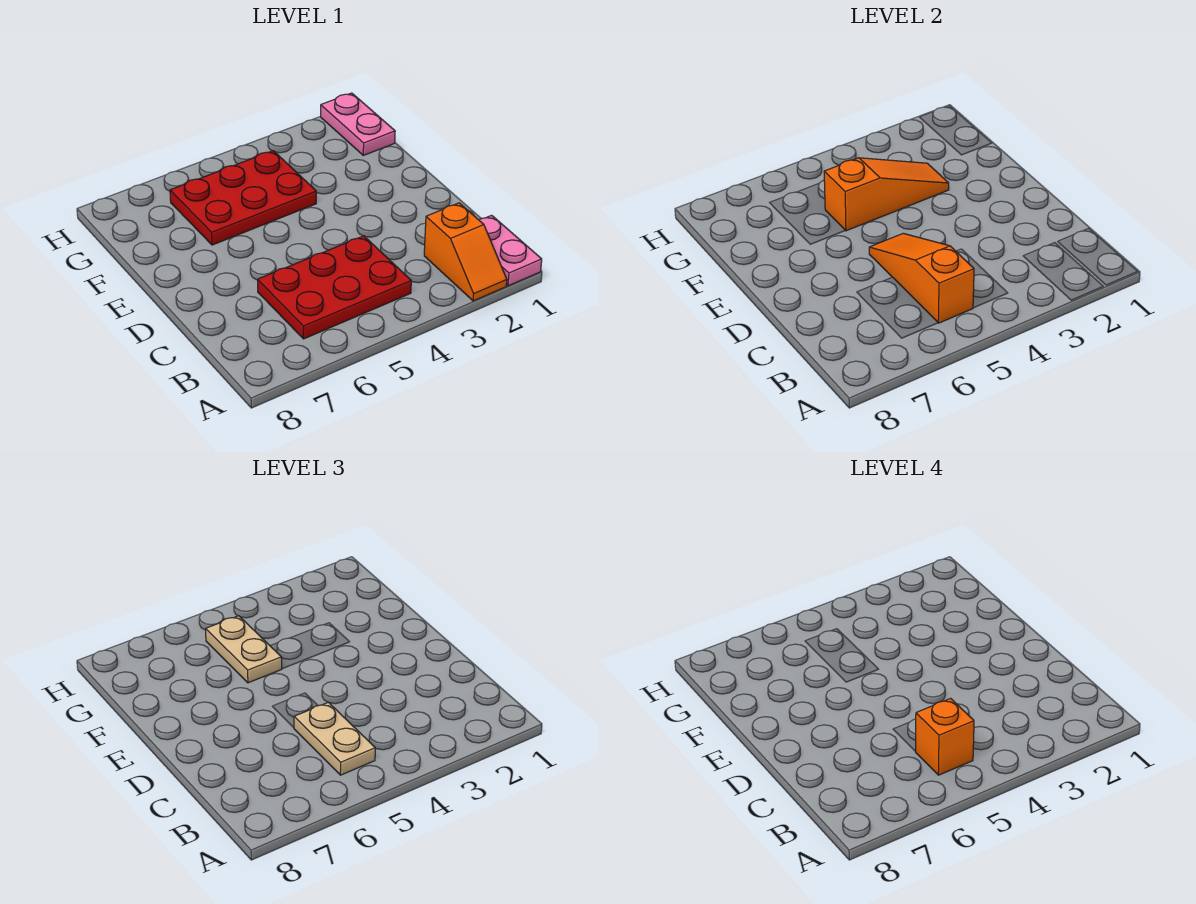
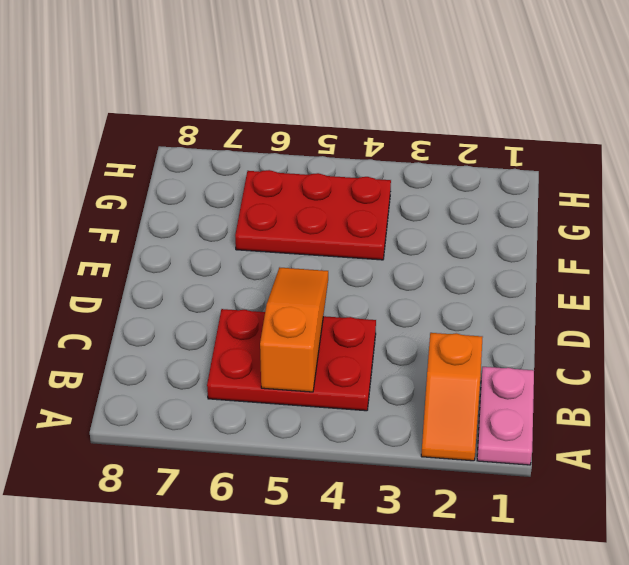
none -> pink 1x2 plate [321,93,395,155]
none -> orange 1x3 slope [824,158,949,231]

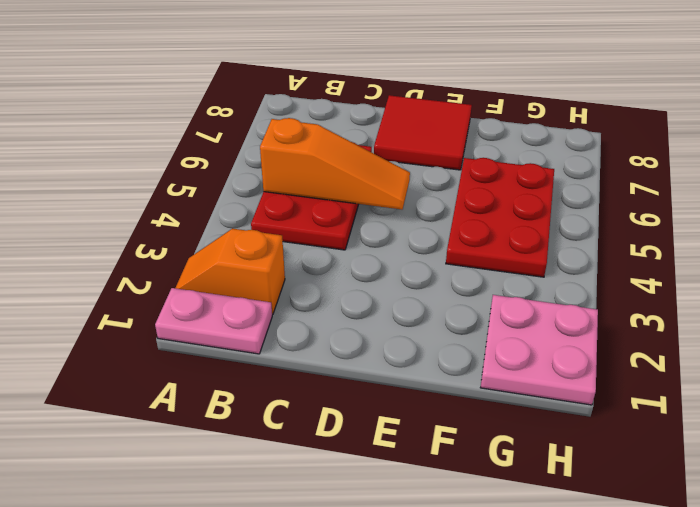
red 2x2 tile [374,95,472,170] -> none
pink 2x2 plate [480,295,598,405] -> pink 1x2 plate [321,93,395,155]
none -> orange 1x3 slope [824,158,949,231]
none -> tan 1x2 plate [294,702,375,775]

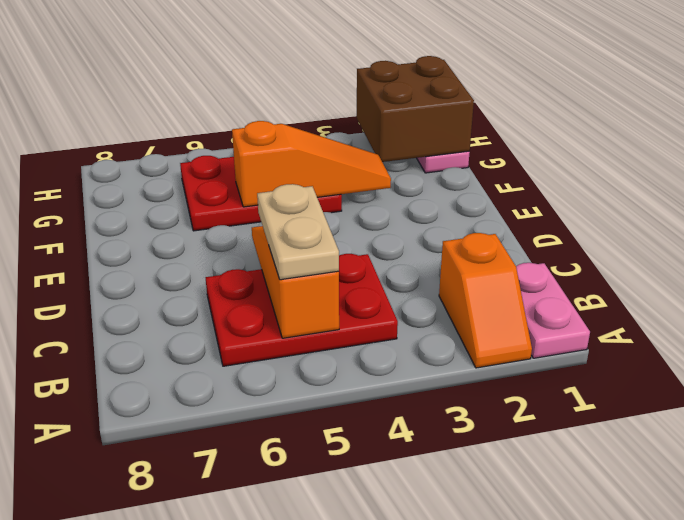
brown 2x2 brick [357,56,474,162] -> none
none -> tan 1x2 plate [206,616,282,683]
none -> orange 1x1 brick [915,698,974,775]

